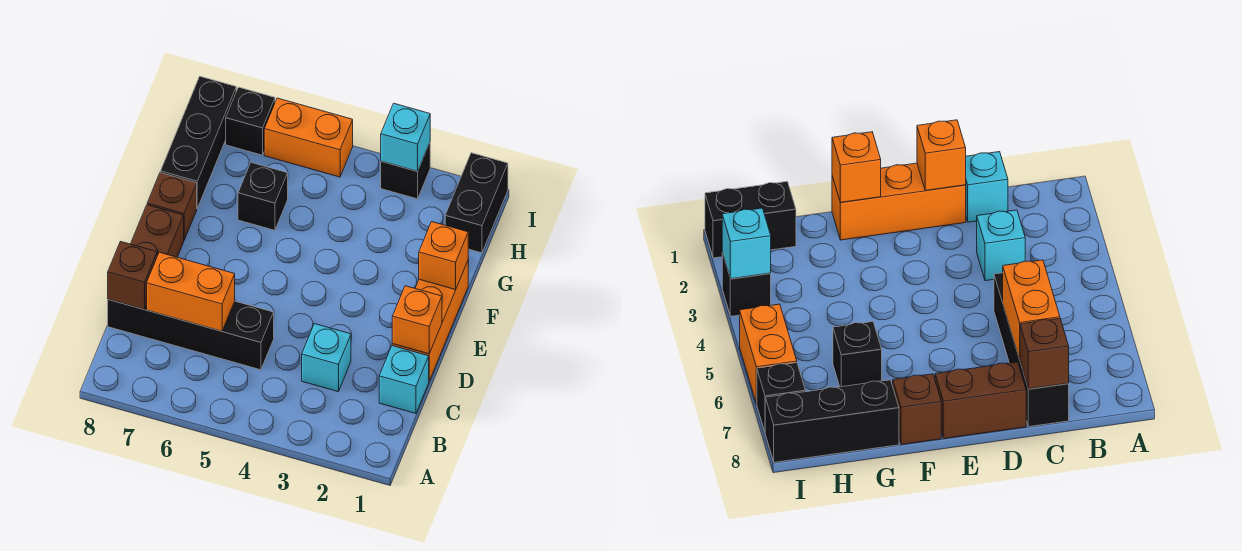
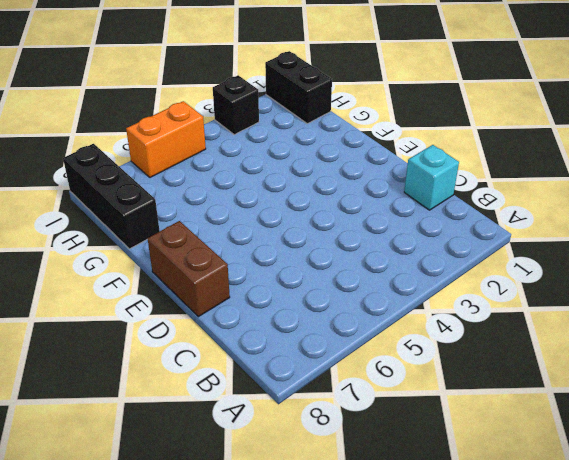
none -> cyan 1x1 brick [302,324,351,392]
none -> black 1x4 brick [108,299,274,370]
none -> orange 1x3 brick [392,261,468,381]

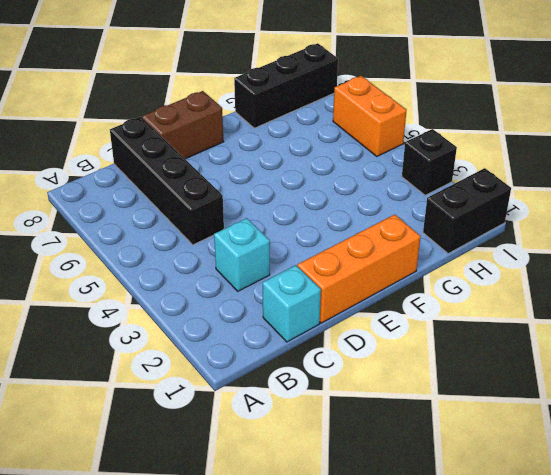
none -> brown 1x1 brick [147,173,197,240]
none -> black 1x1 brick [238,163,288,230]
none -> black 1x1 brick [226,87,275,155]

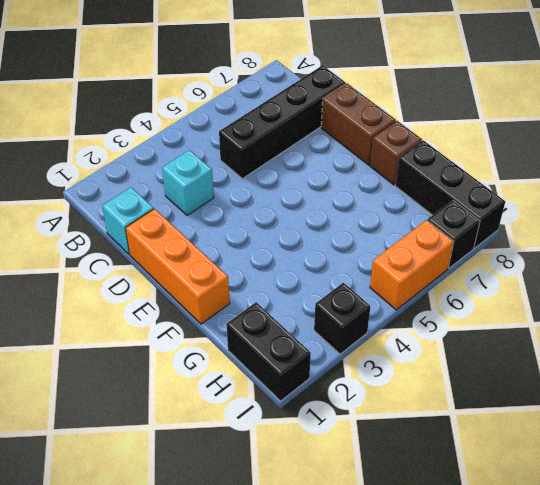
none -> black 1x1 brick [238,163,288,230]
none -> orange 1x2 brick [147,252,235,331]
none -> brown 1x1 brick [108,241,157,309]

